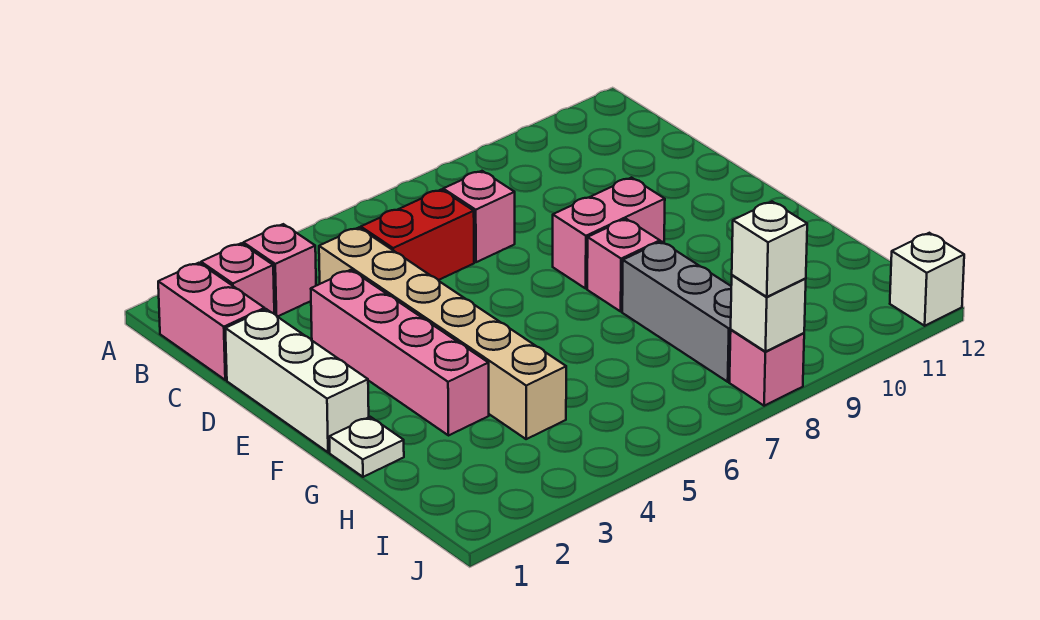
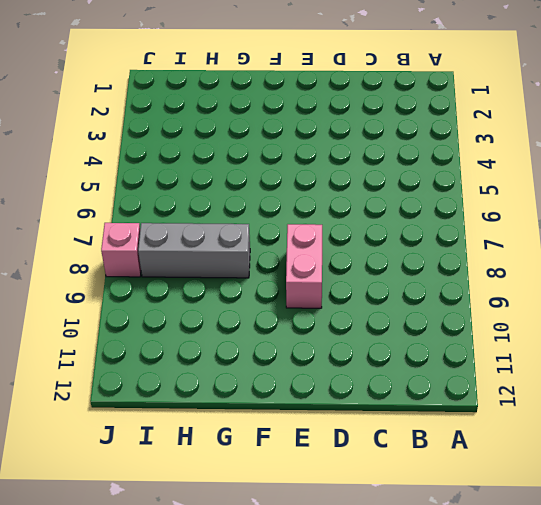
none -> pink 1x2 brick [158,263,265,380]
none -> pink 1x1 brick [201,243,274,313]
none -> pink 1x1 brick [243,224,316,317]

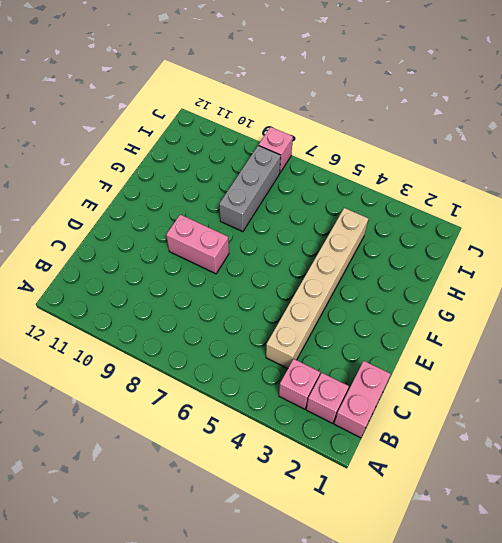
none -> red 1x2 brick [361,190,474,280]
none -> pink 1x1 brick [443,171,515,262]
none -> white 1x3 brick [225,309,369,452]

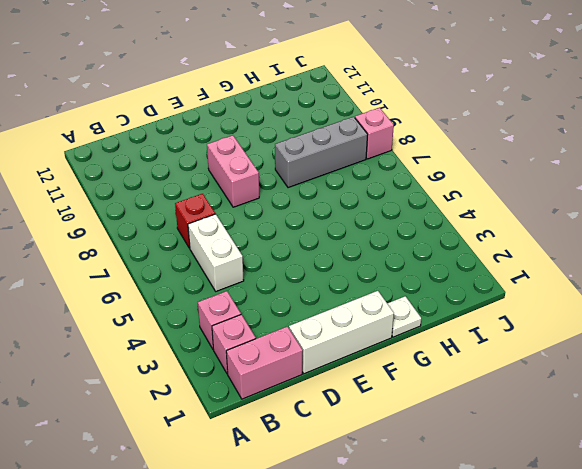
white 1x2 brick [188,214,244,291] -> red 1x2 brick [361,190,474,280]
red 1x1 brick [175,194,215,248] -> pink 1x1 brick [443,171,515,262]
none -> tan 1x6 brick [319,228,566,439]
none -> pink 1x4 brick [311,270,489,436]
none -> pink 1x1 brick [587,219,660,311]

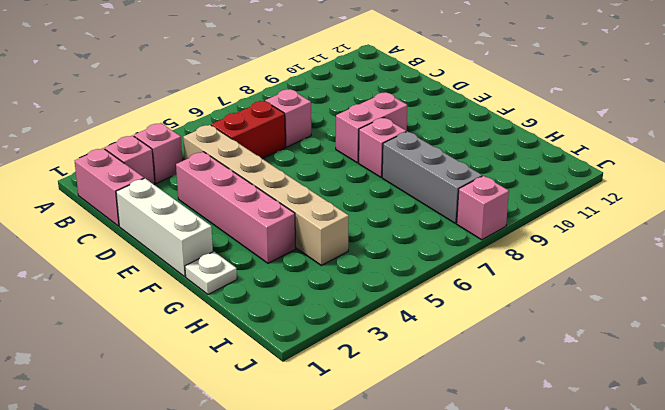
none -> white 1x1 brick [890,233,964,326]
none -> white 1x1 brick [731,275,806,352]
none -> white 1x1 brick [732,202,807,297]

